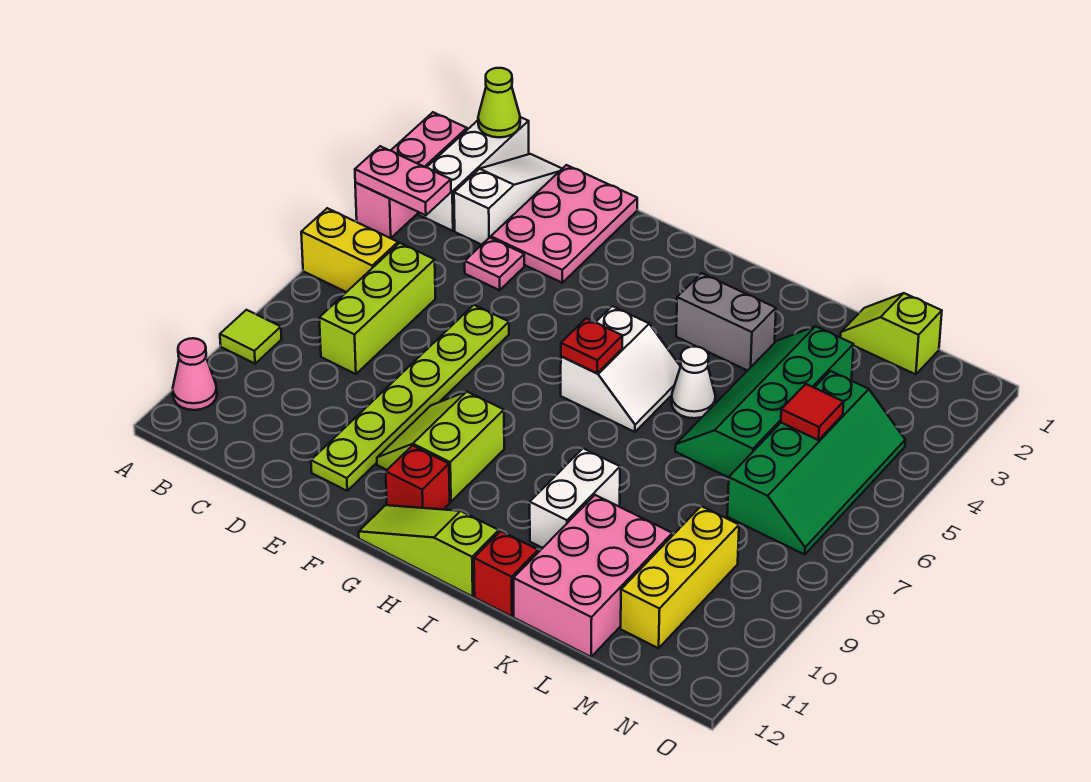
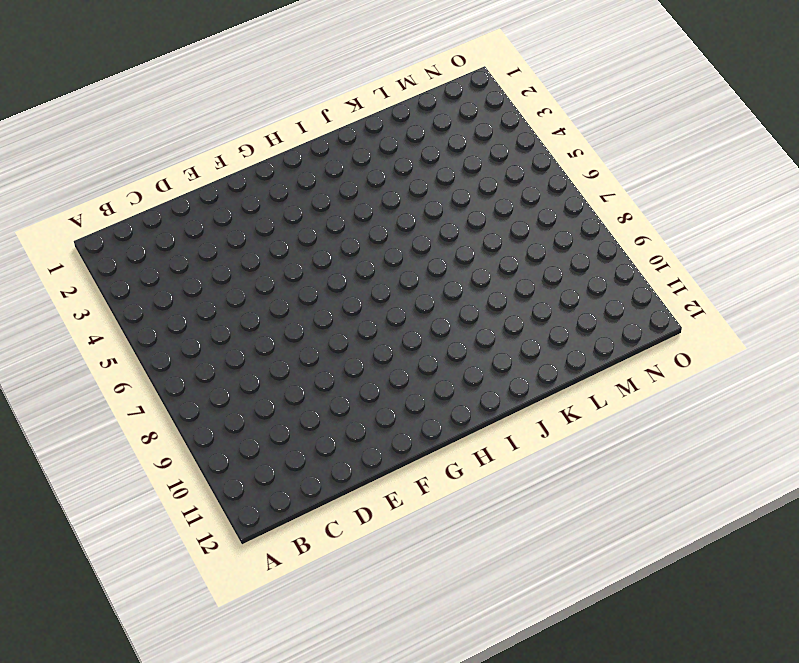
none -> pink 1x3 brick [355,112,467,238]
none -> yellow 1x2 brick [301,208,398,292]
none -> lime 1x1 tile [220,310,282,364]

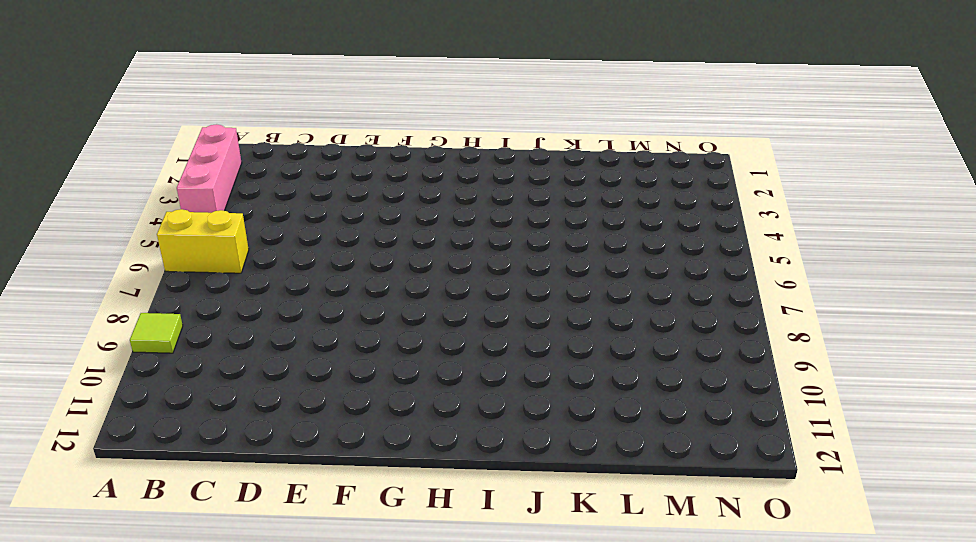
none -> pink 1x1 cone [173,338,217,410]
none -> white 1x3 brick [419,117,529,231]
none -> white 1x3 slope [454,154,562,245]

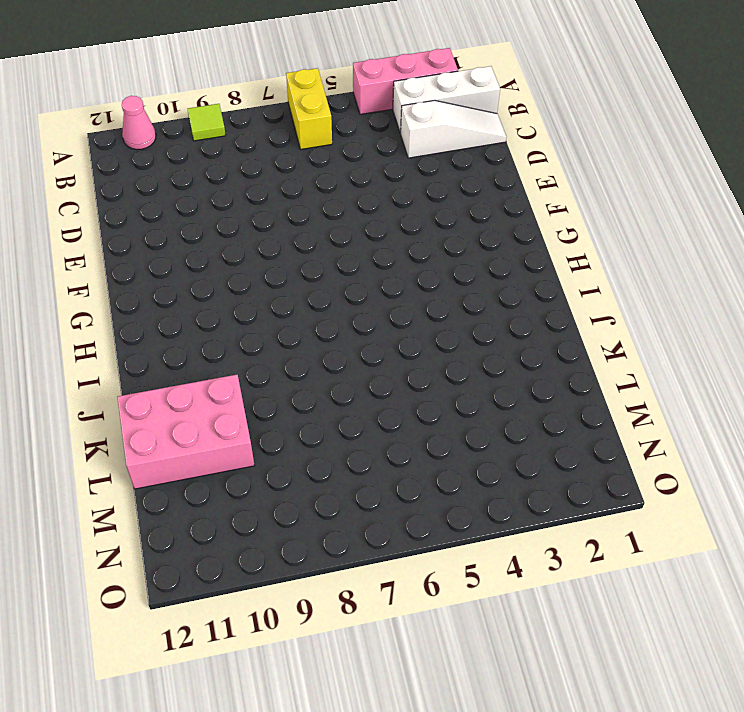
none -> lime 1x3 brick [319,243,435,374]
none -> pink 2x3 plate [491,165,637,283]
none -> pink 1x1 plate [465,238,524,290]

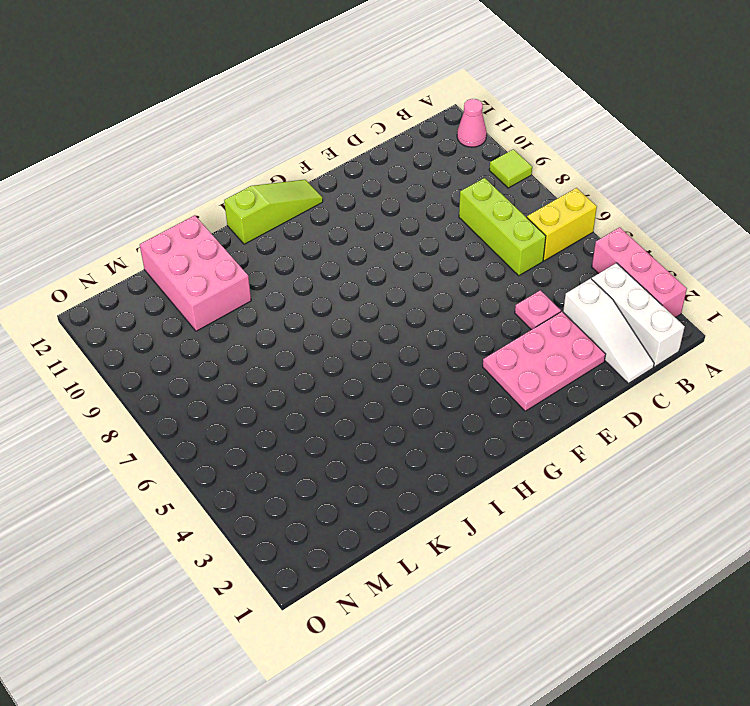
pink 2x3 plate [483,312,606,411] -> pink 2x3 plate turned to [491,165,637,283]
none -> lime 1x6 plate [311,305,509,491]
none -> lime 2x2 slope [377,392,504,502]
none -> red 1x1 brick [386,446,450,510]

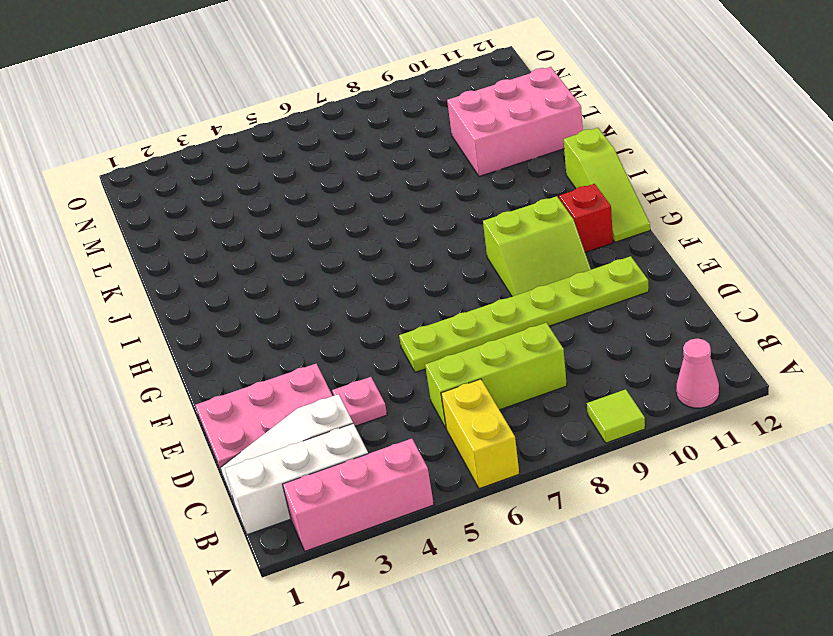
none -> white 2x2 slope [561,306,681,432]
none -> grey 1x2 brick [676,273,776,371]
none -> white 1x1 cone [671,347,716,418]

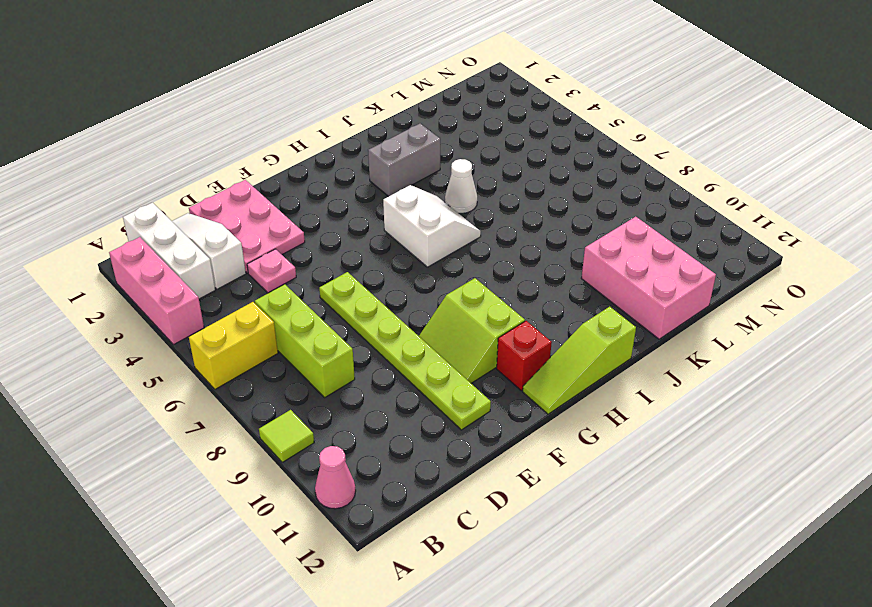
none -> white 1x2 brick [530,448,620,548]
none -> red 1x1 brick [474,531,538,617]
none -> green 2x4 slope [675,326,854,478]

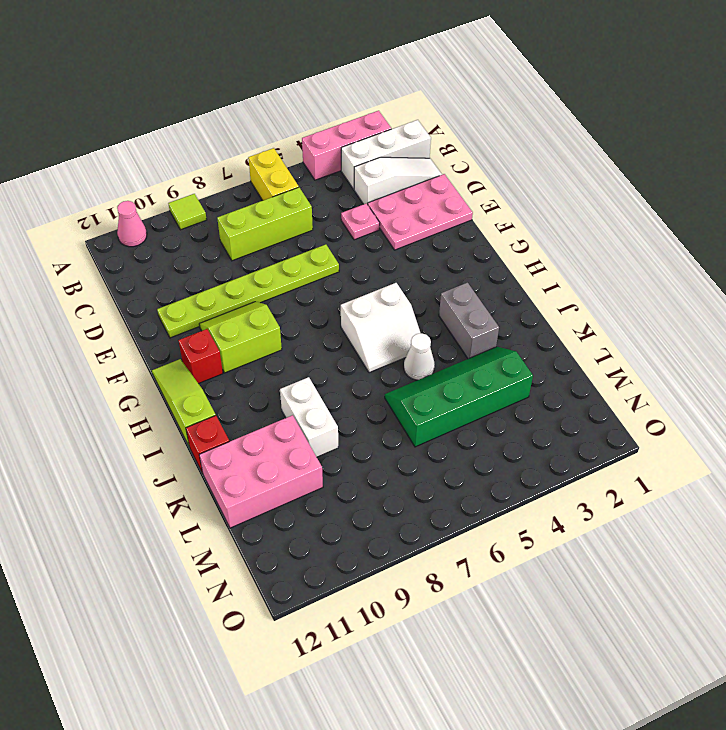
white 1x2 brick [280,377,338,457] -> white 1x2 brick turned to [530,448,620,548]
none -> lime 1x2 slope [841,293,942,375]
none -> green 2x4 slope [727,371,905,555]
none -> yellow 1x3 brick [621,506,739,648]

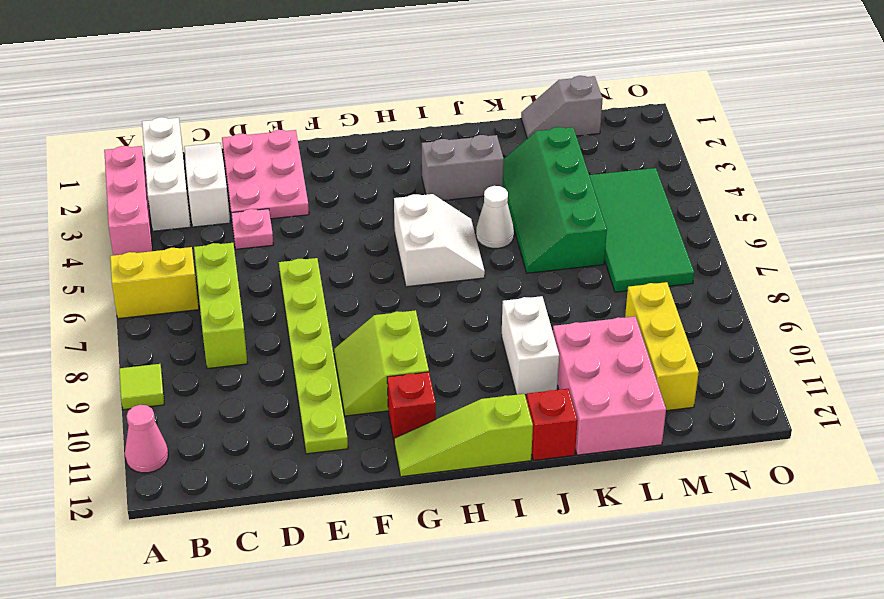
grey 1x2 slope [521,76,603,139] -> lime 1x2 slope [841,293,942,375]
green 2x4 tile [589,168,694,292] -> green 2x4 slope [727,371,905,555]
none -> pink 1x2 plate [355,146,451,215]
none -> lime 1x1 cone [478,68,520,137]
none -> red 1x1 plate [561,318,622,373]

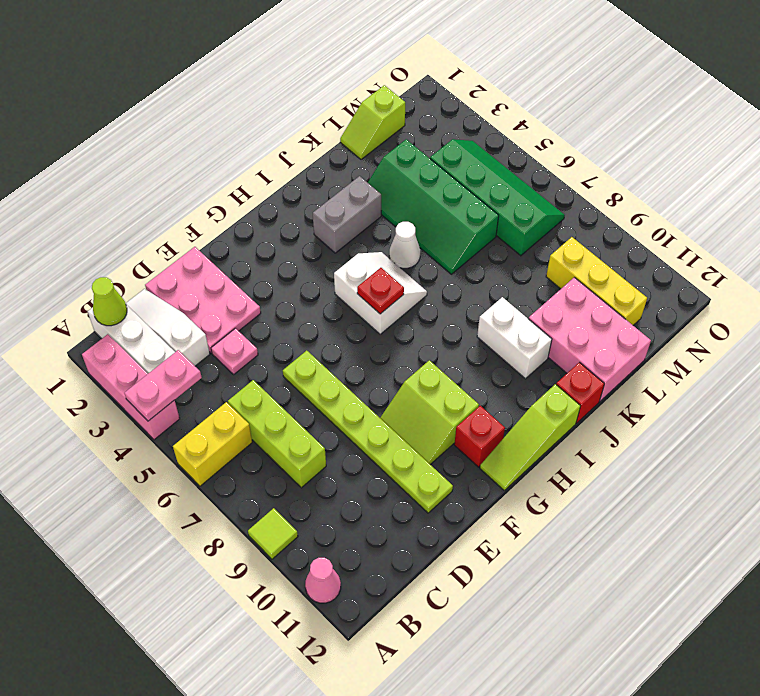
none -> red 1x1 tile [781,384,843,440]

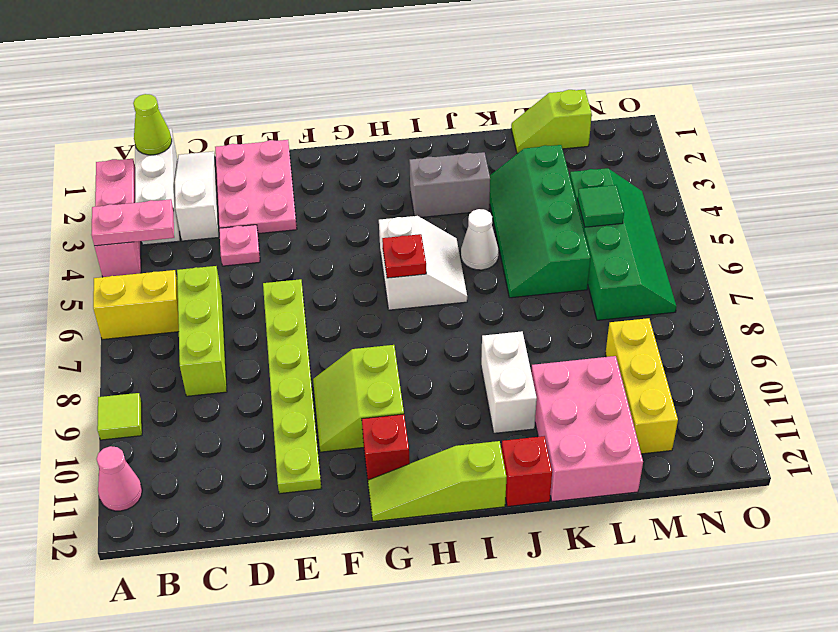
green 1x1 tile [578,185,624,227] -> red 1x1 tile [781,384,843,440]

